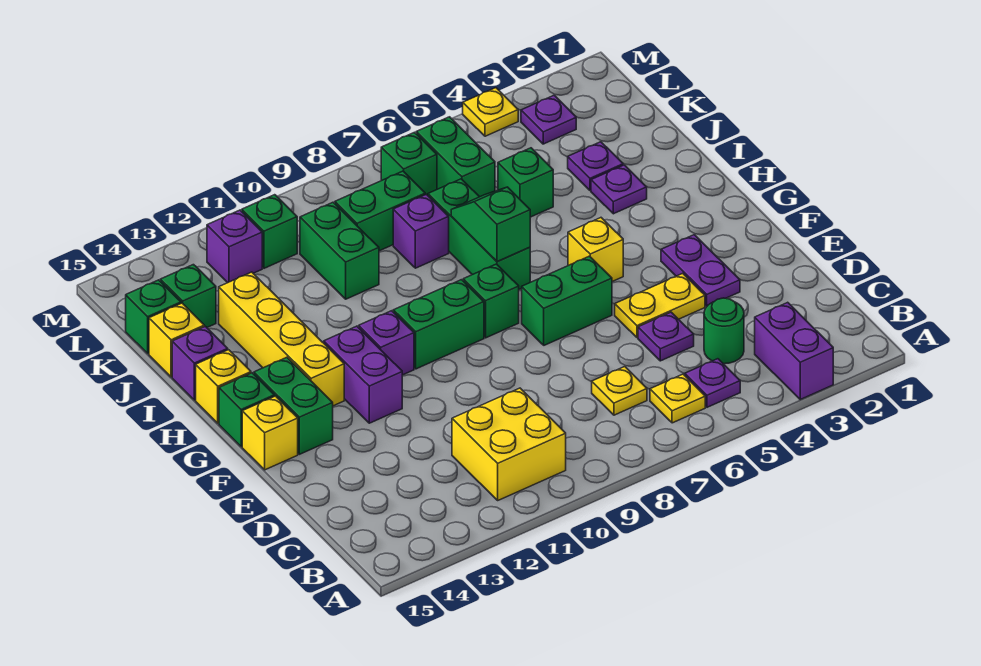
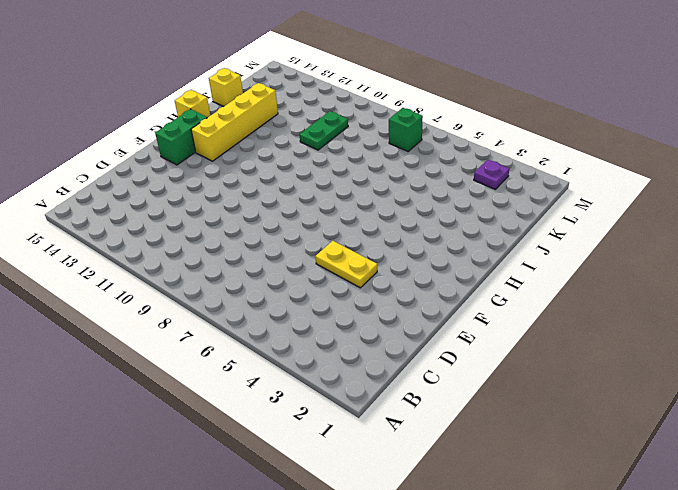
green 1x2 plate [300,111,348,150] -> green 1x2 brick [300,202,379,299]
none -> purple 1x2 brick [755,302,833,399]
none -> purple 1x1 plate [685,359,740,407]
none -> yellow 1x1 plate [650,374,705,423]
none -> yellow 2x2 brick [452,388,566,500]

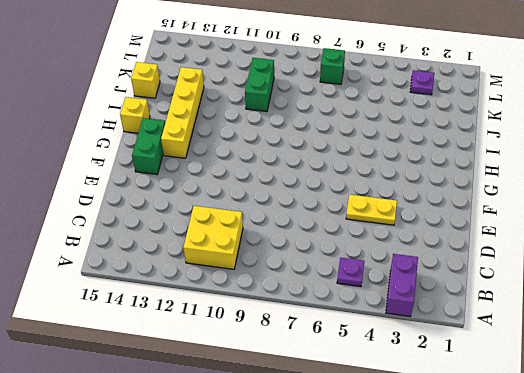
none -> yellow 1x1 plate [650,374,705,423]
none -> green 1x1 round brick [704,298,744,364]
none -> yellow 1x1 plate [592,367,647,415]
none -> purple 1x1 plate [638,312,694,361]

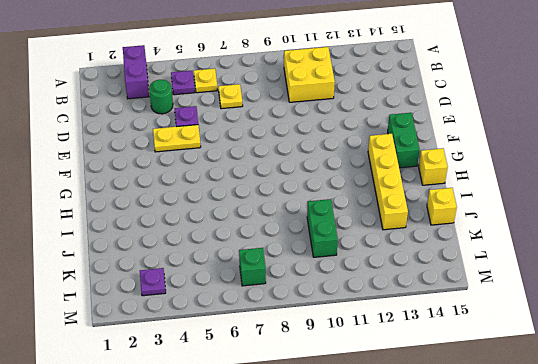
none -> purple 1x2 plate [661,235,740,307]
none -> green 1x2 brick [522,256,612,345]
none -> purple 1x2 brick [324,326,402,423]
none -> yellow 1x1 brick [242,396,298,470]

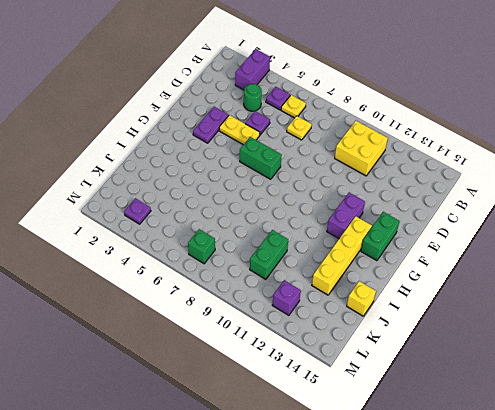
none -> yellow 1x1 brick [242,396,298,470]
none -> yellow 1x1 brick [568,218,623,282]
none -> green 1x1 brick [463,264,519,338]
none -> green 1x2 brick [393,280,484,369]

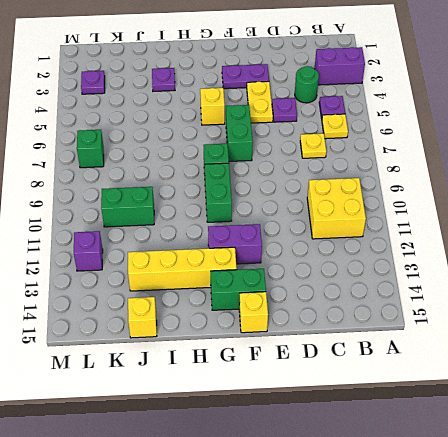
none -> purple 1x1 brick [359,311,414,375]
none -> green 1x1 brick [219,373,274,447]
none -> green 1x3 brick [428,179,530,289]
none -> yellow 1x1 brick [196,350,251,423]

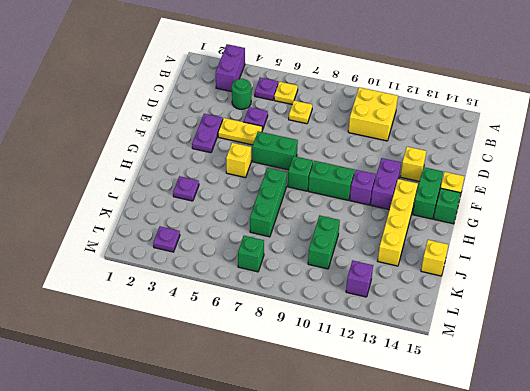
yellow 1x1 brick [400,147,426,181] -> yellow 1x1 brick moved to [196,350,251,423]
none -> purple 1x1 brick [172,326,228,400]
none -> purple 1x1 plate [568,142,623,190]
none -> green 1x1 brick [498,148,553,217]
none -> purple 1x1 brick [393,194,449,268]

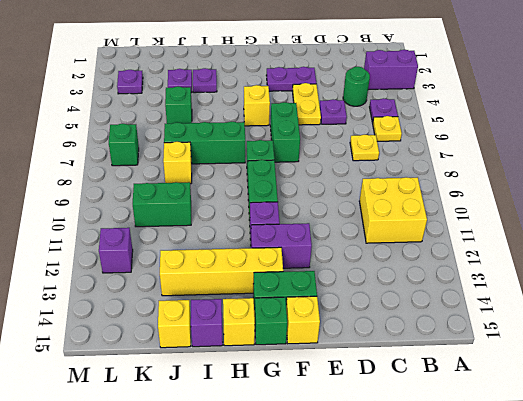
yellow 1x1 brick [163,142,192,184] -> purple 1x1 brick [393,194,449,268]
none -> green 1x2 brick [416,117,495,197]
none -> green 1x2 brick [335,171,425,251]
none -> green 1x1 brick [160,265,216,327]
none -> green 1x1 brick [126,280,181,354]

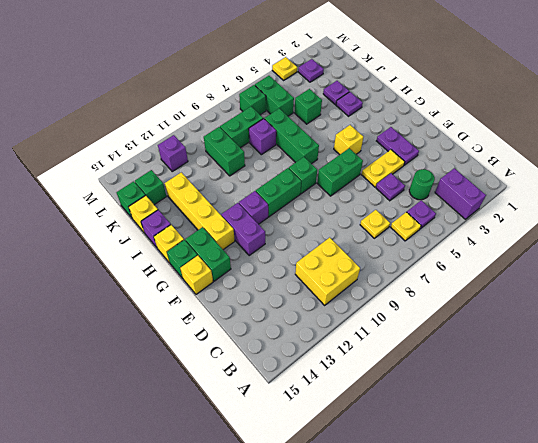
none -> green 1x1 brick [242,195,297,268]
none -> green 1x2 slope [451,187,530,262]

